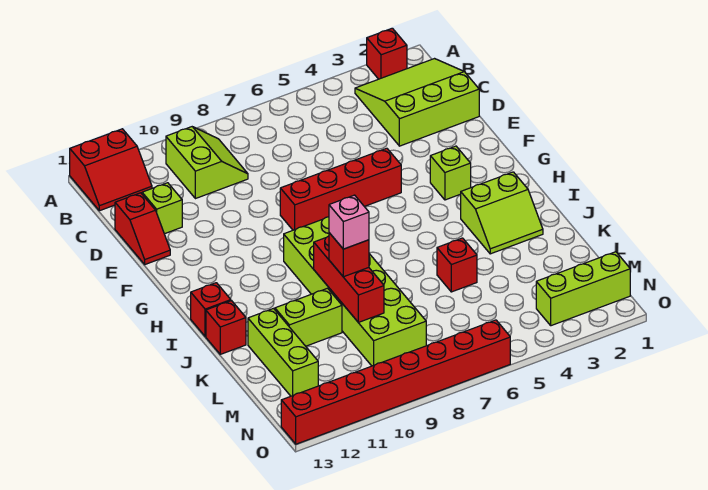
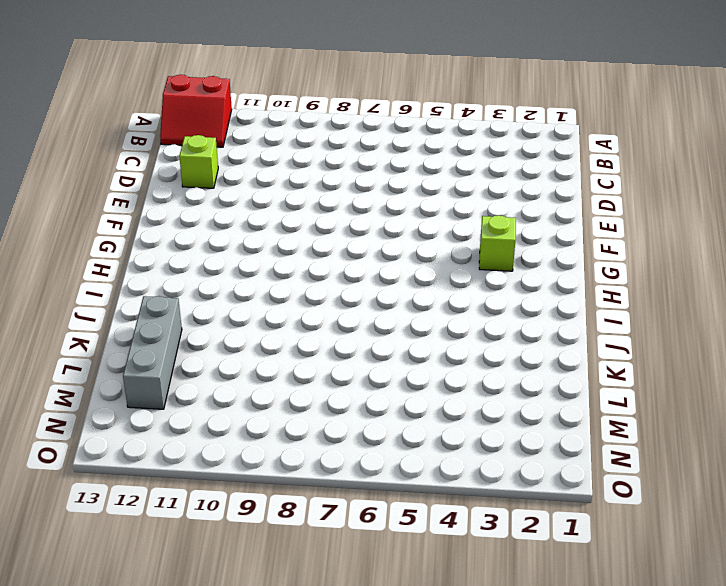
grey 1x3 brick [123,296,182,409] -> lime 1x3 brick [248,309,318,396]
none -> red 1x1 brick [367,28,407,79]
none -> lime 3x3 slope [355,59,479,146]
none -> lime 2x2 slope [166,127,248,199]

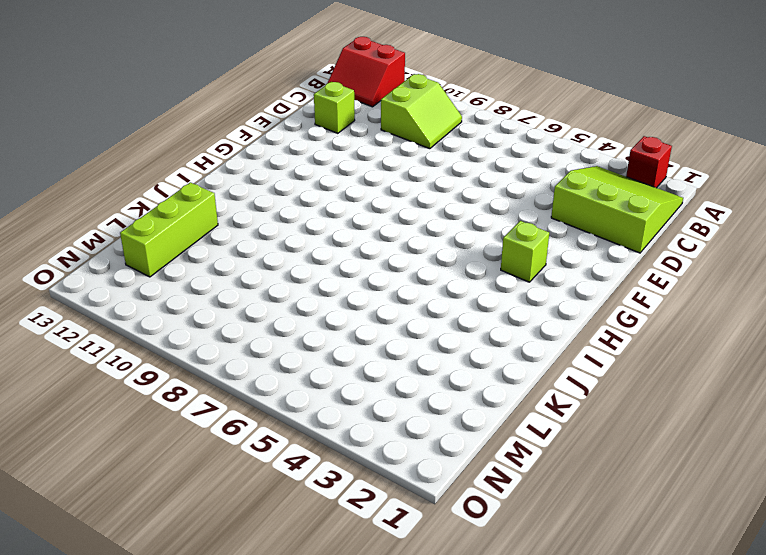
none -> red 1x2 slope [115,193,170,264]
none -> red 1x4 brick [280,148,401,230]
none -> lime 2x6 brick [284,217,426,366]

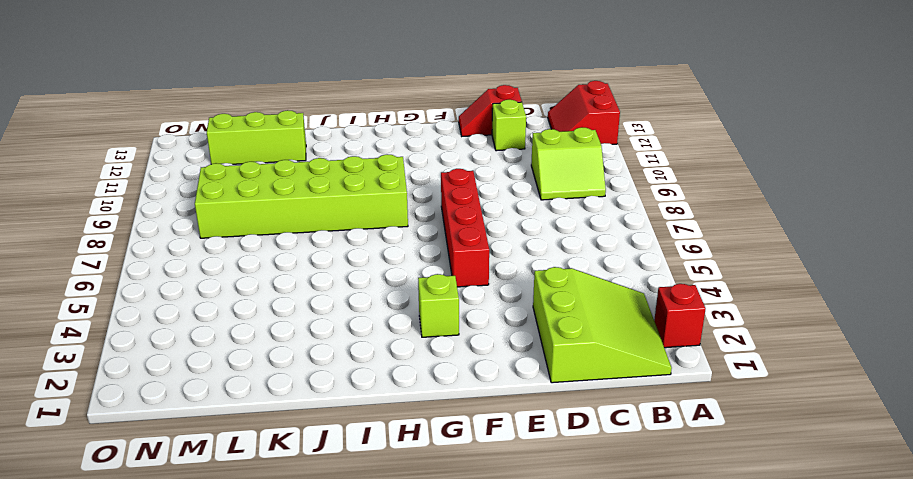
none -> lime 2x2 slope [461,172,543,254]
none -> red 1x1 brick [191,283,231,336]
none -> red 1x1 brick [206,301,246,354]

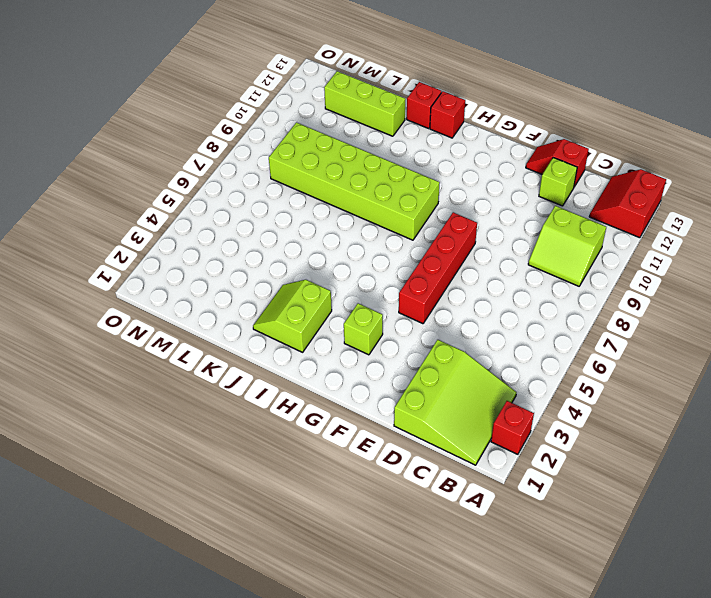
none -> red 1x1 brick [437,238,477,292]
none -> lime 1x2 brick [275,288,342,346]
none -> lime 1x3 brick [536,252,630,326]

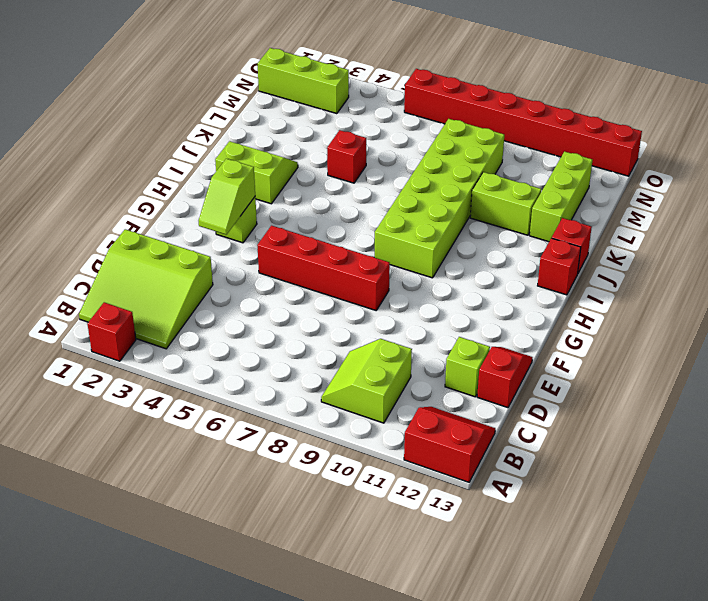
lime 1x2 slope [199,159,255,235] -> none
none -> red 1x3 brick [314,236,384,322]
none -> red 1x1 brick [329,233,369,277]
none -> pink 1x1 brick [329,195,369,249]

